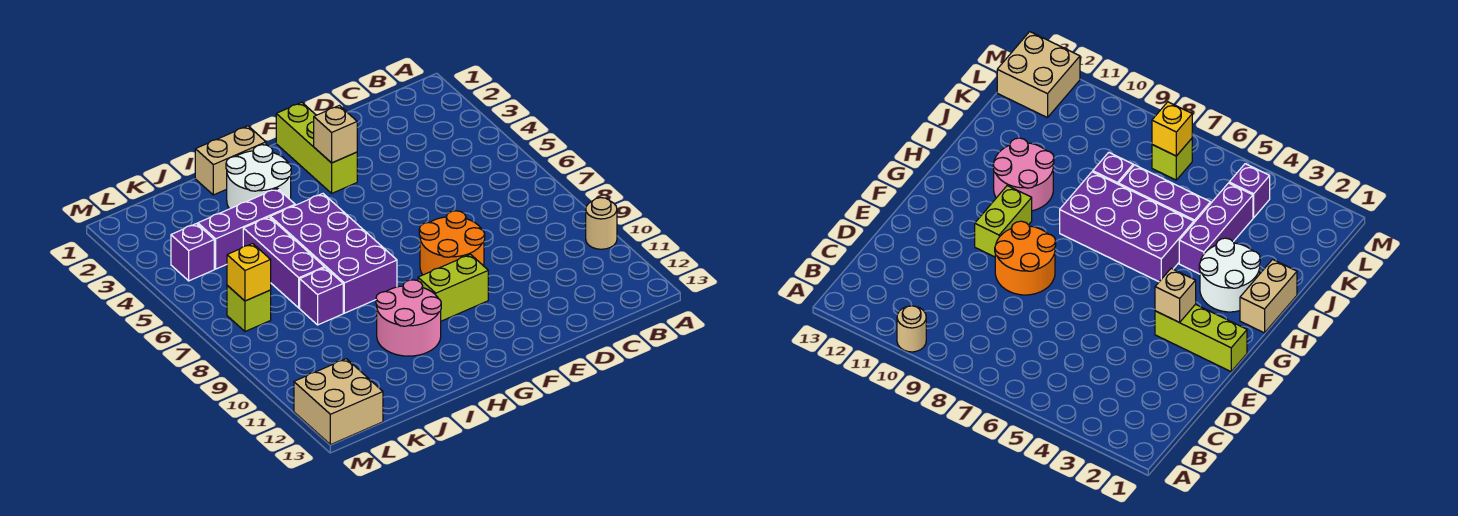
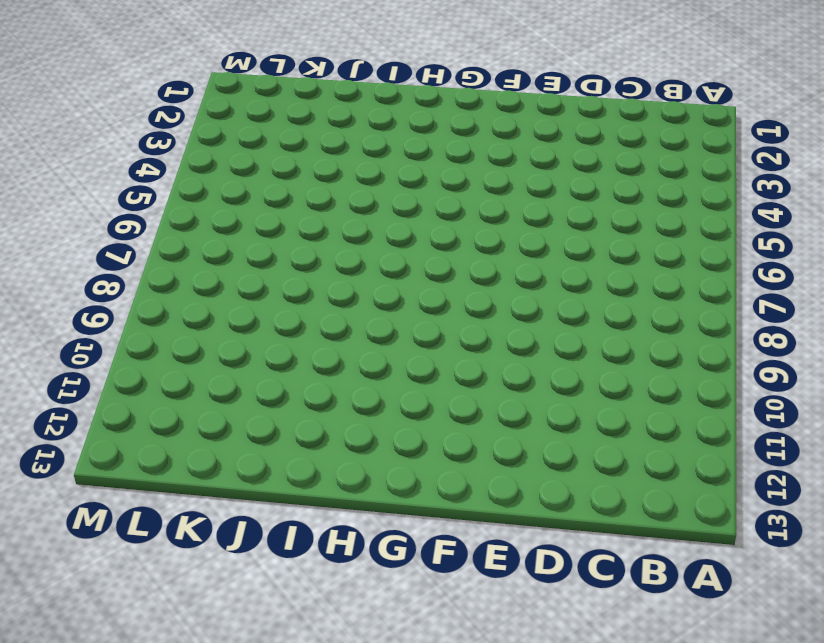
none -> tan 1x1 round brick [586,198,617,249]
none -> orange 2x2 round brick [419,211,485,275]
none -> lime 1x3 brick [276,102,357,193]

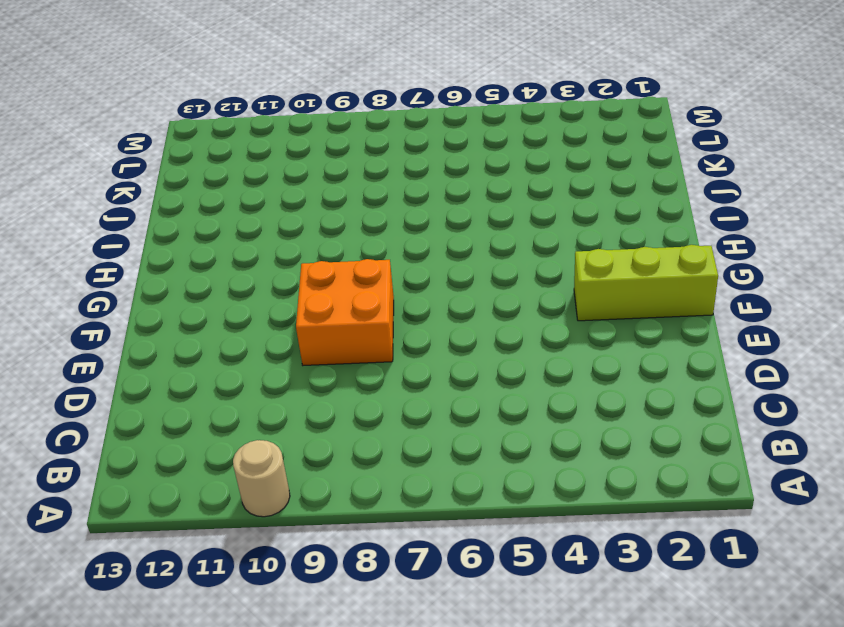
orange 2x2 brick [296,259,394,365] -> orange 2x2 round brick [419,211,485,275]
none -> lime 1x2 brick [418,254,488,321]
none -> tan 1x2 brick [195,126,266,195]
none -> white 2x2 round brick [226,145,291,209]

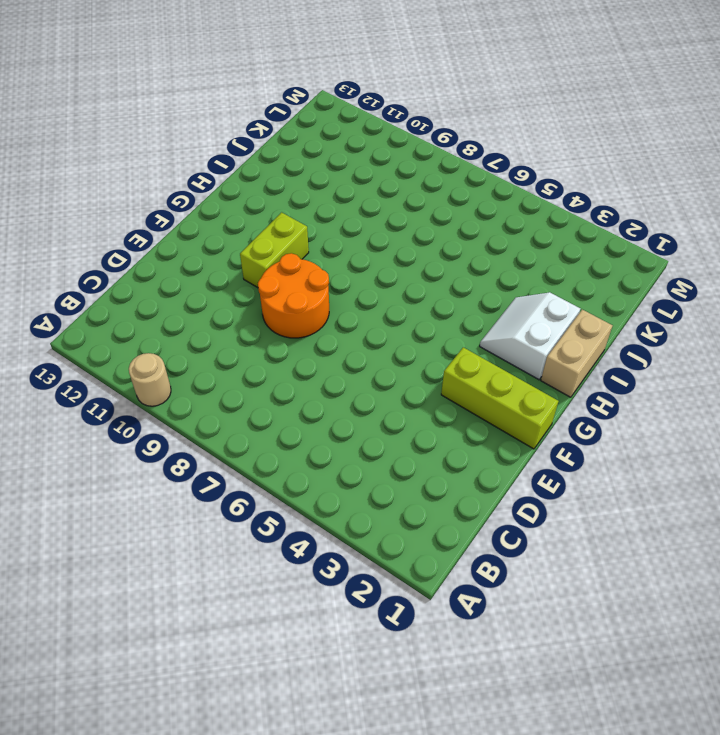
white 2x2 slope [480,292,580,380] -> white 2x2 round brick [226,145,291,209]
none -> purple 2x4 brick [270,194,397,313]
none -> pink 2x2 round brick [376,280,441,356]
none -> purple 1x3 brick [198,188,295,269]

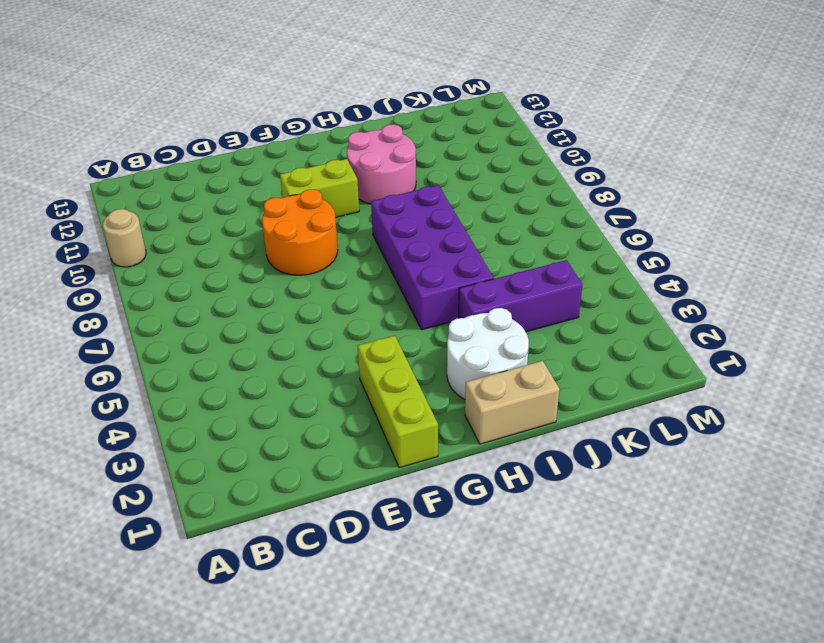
none -> purple 1x3 brick [243,217,324,308]
none -> purple 1x1 brick [300,268,343,325]
none -> purple 1x1 brick [171,224,214,281]

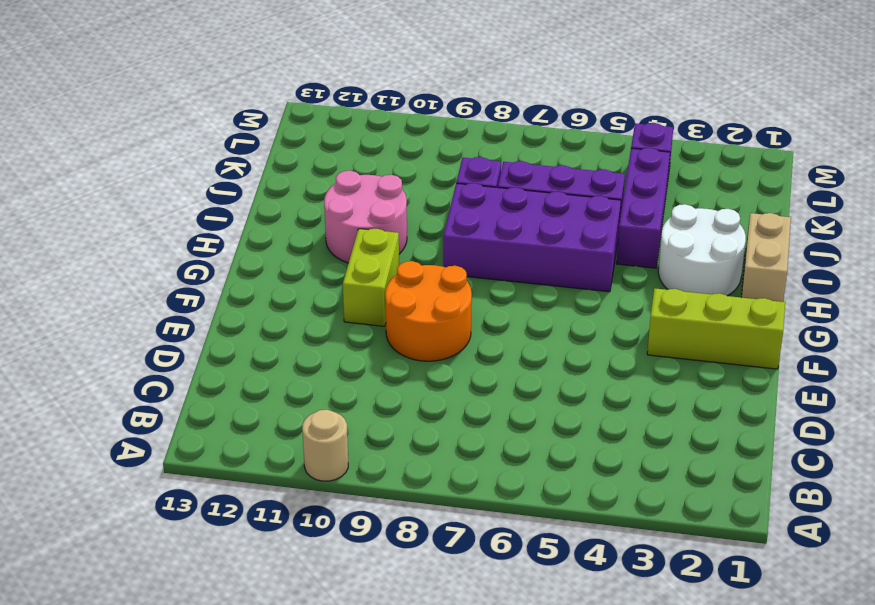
none -> lime 1x1 brick [227,286,271,331]
none -> tan 2x2 brick [294,359,383,445]
none -> tan 1x1 brick [314,105,357,163]

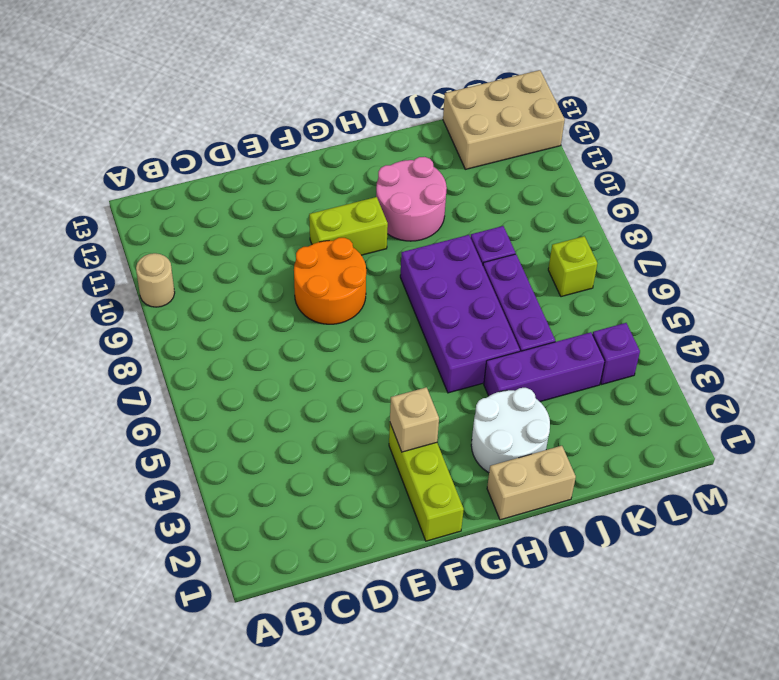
tan 2x3 brick [443,70,565,169] -> tan 2x2 brick [294,359,383,445]
none -> yellow 1x1 brick [227,244,271,301]

